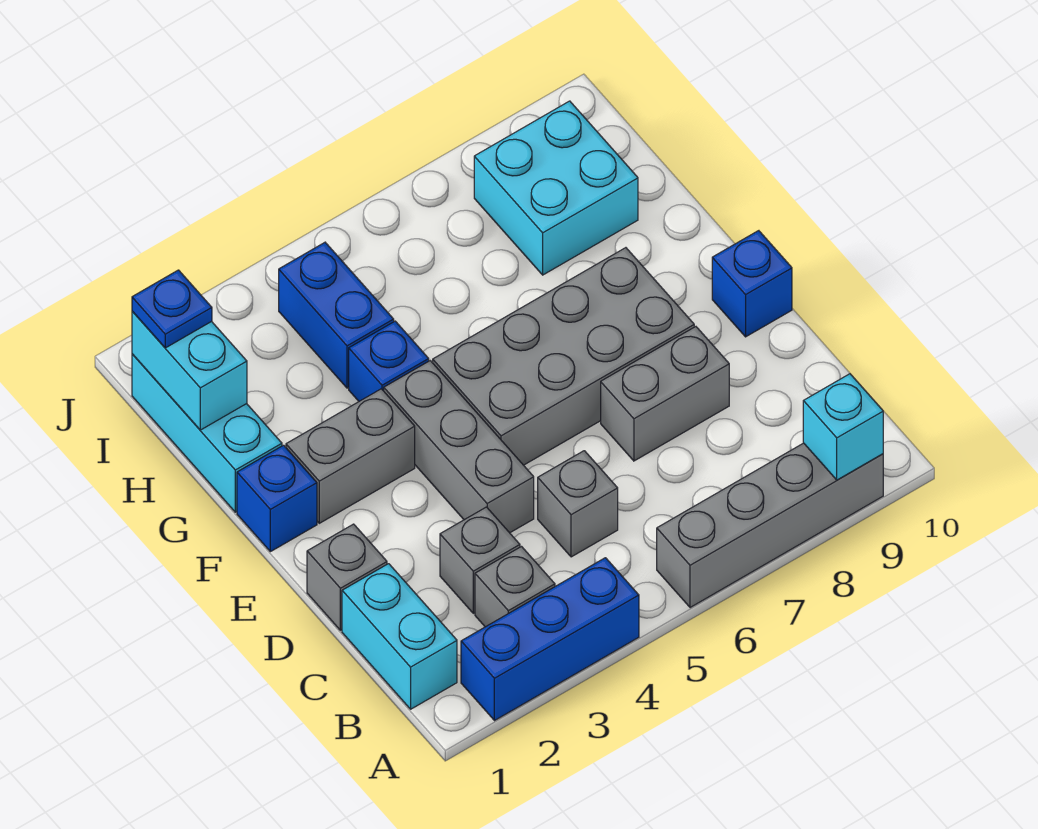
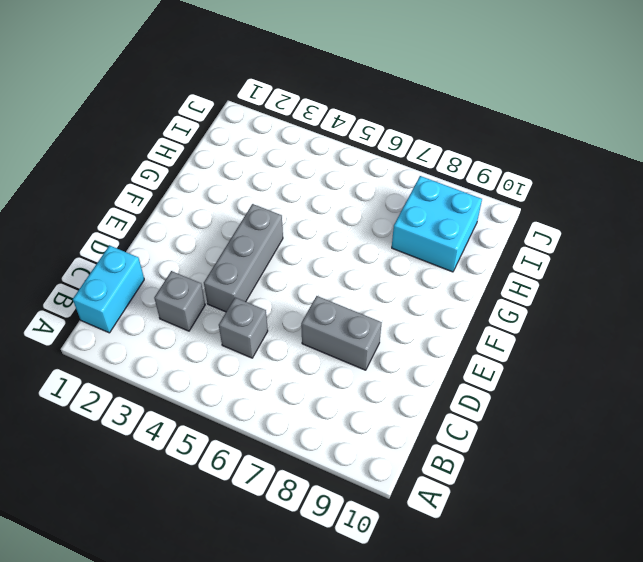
none -> blue 1x3 brick [461,558,639,721]
none -> grey 1x4 brick [657,443,883,608]
none -> grey 1x1 brick [475,547,555,627]

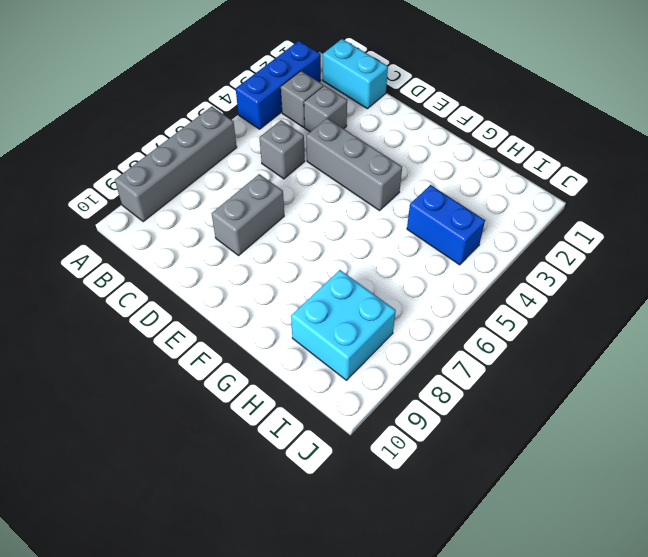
none -> grey 1x1 brick [307,524,387,630]
none -> grey 2x4 brick [433,248,694,465]
none -> blue 1x1 brick [712,231,792,337]

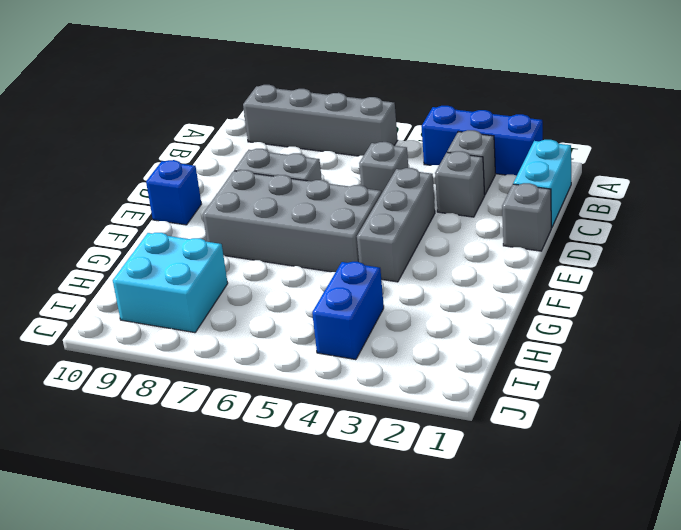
none -> blue 1x1 brick [237,445,317,552]
none -> grey 1x2 brick [286,389,415,523]
none -> cyan 1x3 brick [132,354,282,512]

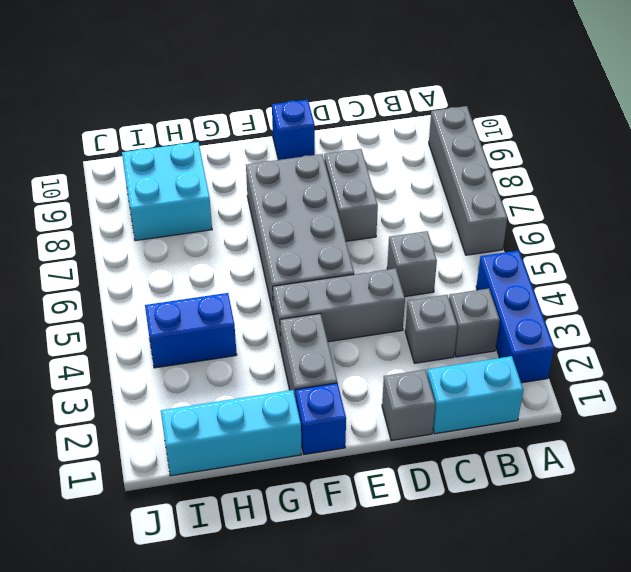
none -> blue 1x1 brick [349,321,429,401]
none -> cyan 1x1 brick [803,374,883,480]
none -> cyan 1x2 brick [132,311,247,430]

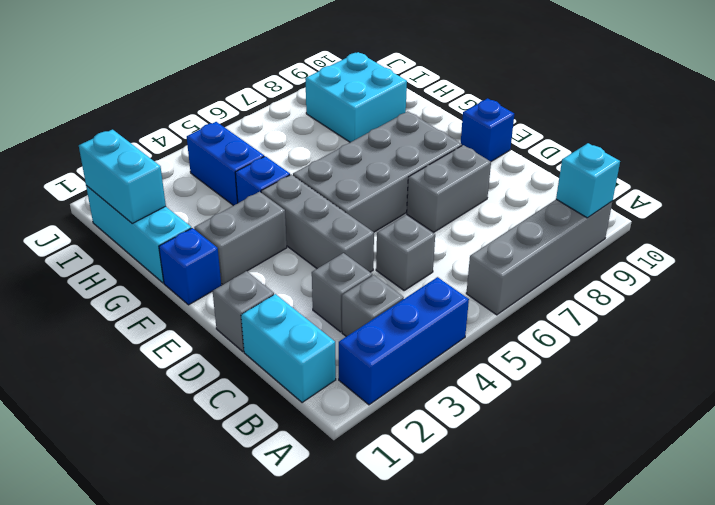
none -> blue 1x1 plate [132,270,212,348]

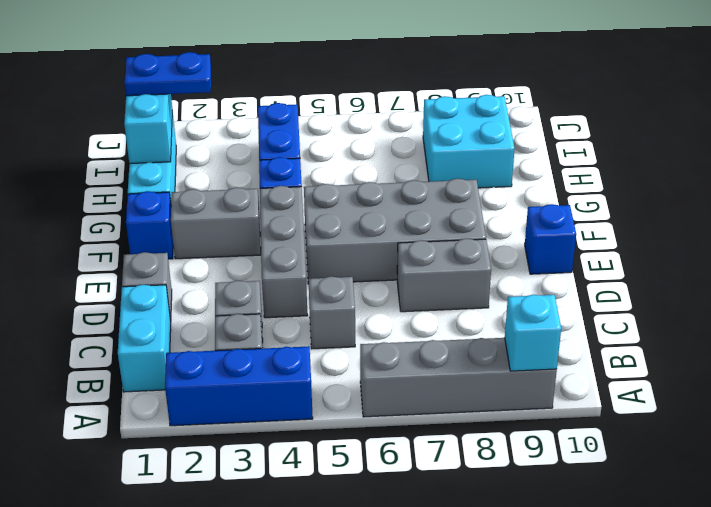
blue 1x2 plate [124,52,211,96] -> blue 1x1 plate [132,270,212,348]

